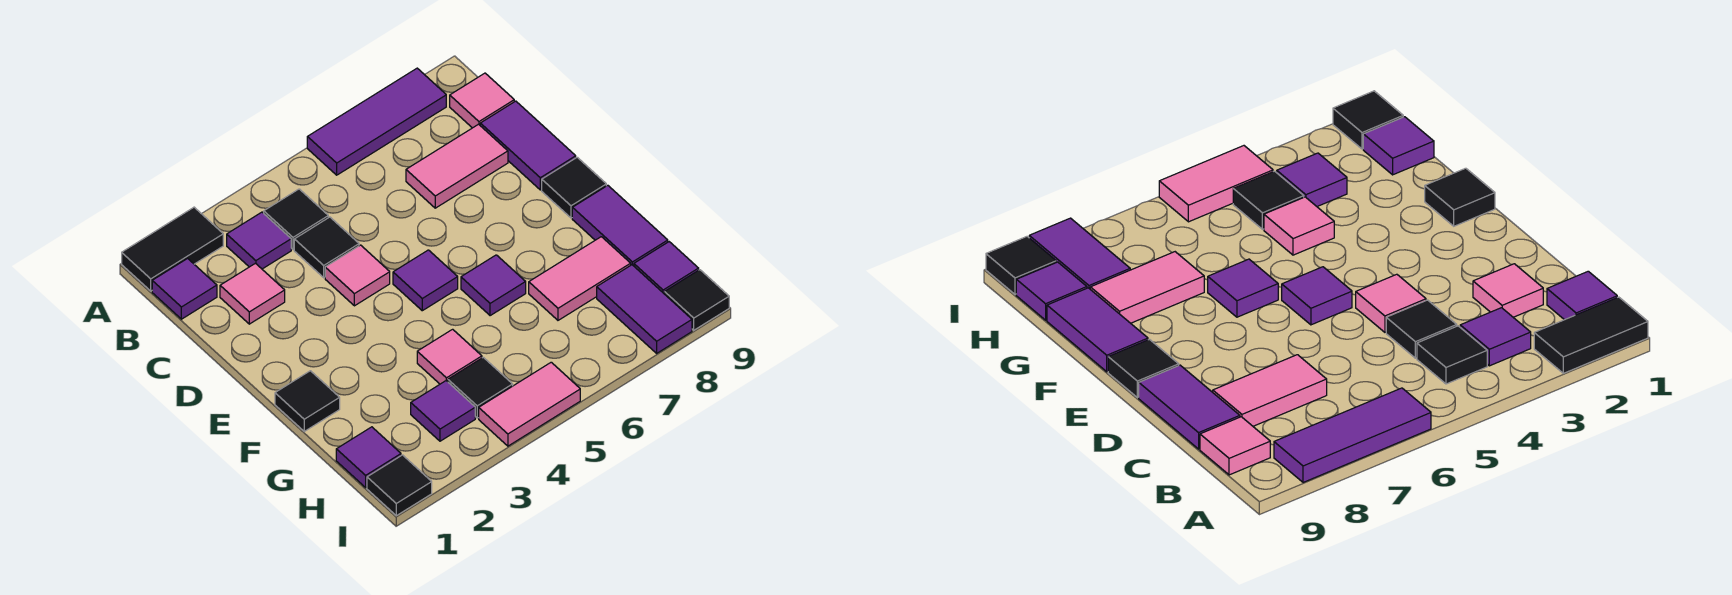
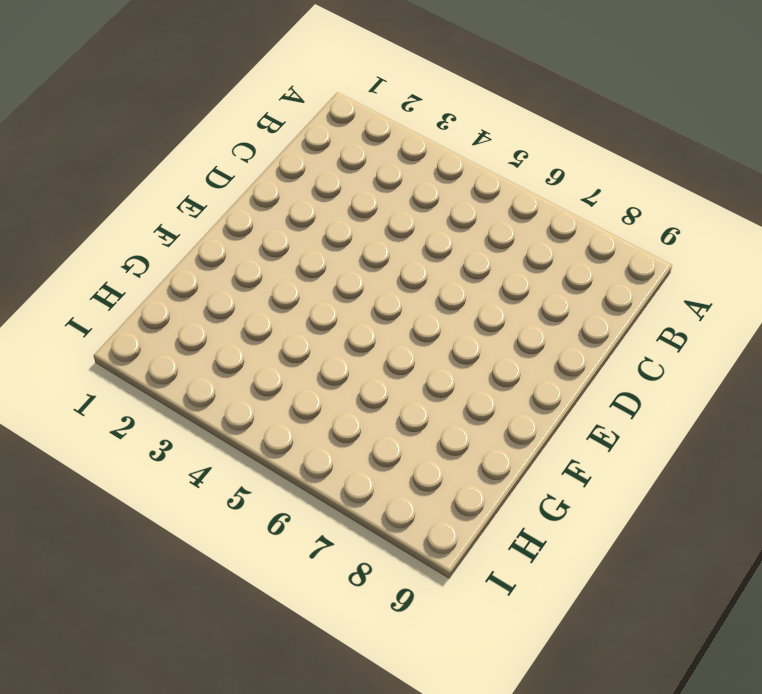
none -> black 1x2 tile [122,207,223,291]
none -> purple 1x3 tile [307,68,446,175]
none -> purple 1x1 tile [152,259,217,319]

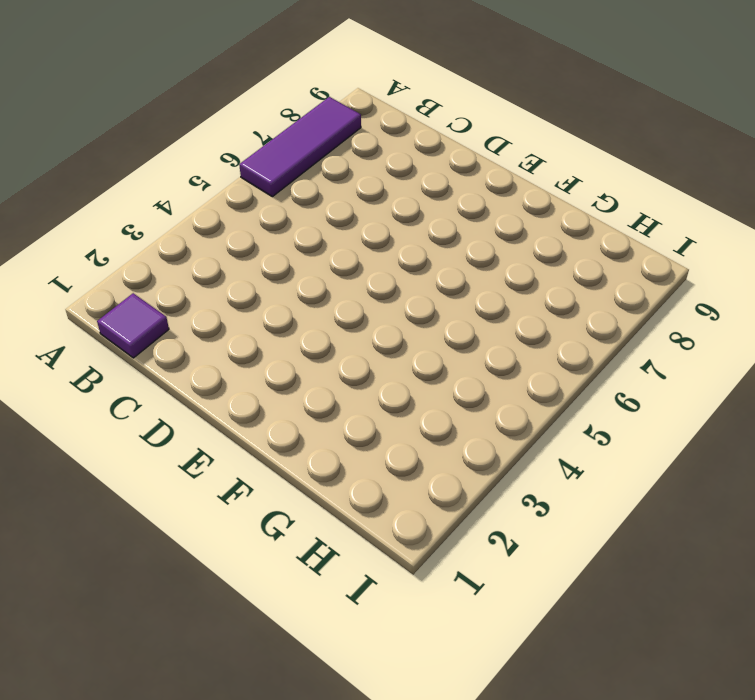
none -> black 1x2 tile [122,207,223,291]
none -> purple 1x1 tile [227,212,291,269]
none -> black 1x1 tile [264,189,328,250]

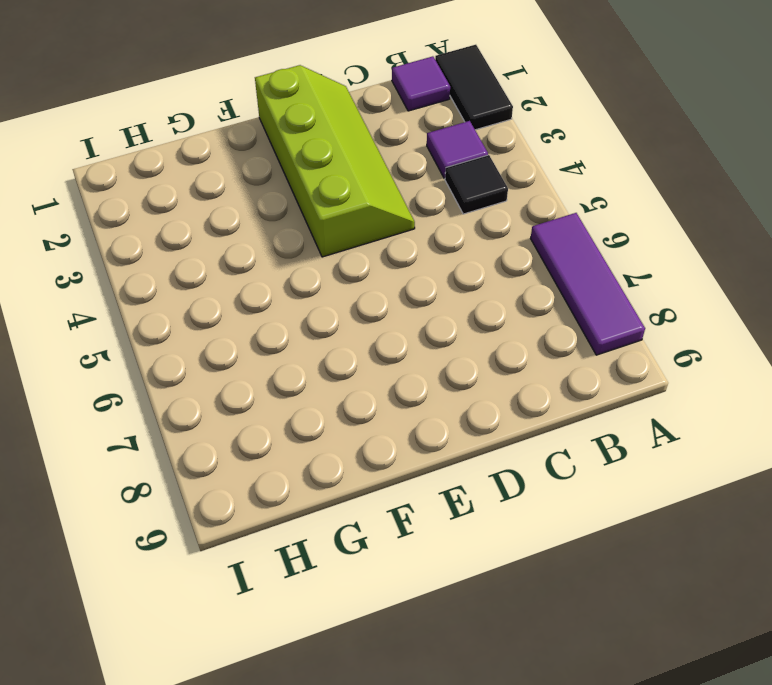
lime 2x4 slope [255,65,415,257] -> pink 1x1 tile [325,245,390,306]
none -> pink 1x1 tile [450,73,514,128]
none -> pink 1x1 tile [220,263,285,324]
none -> black 1x1 tile [294,217,359,278]

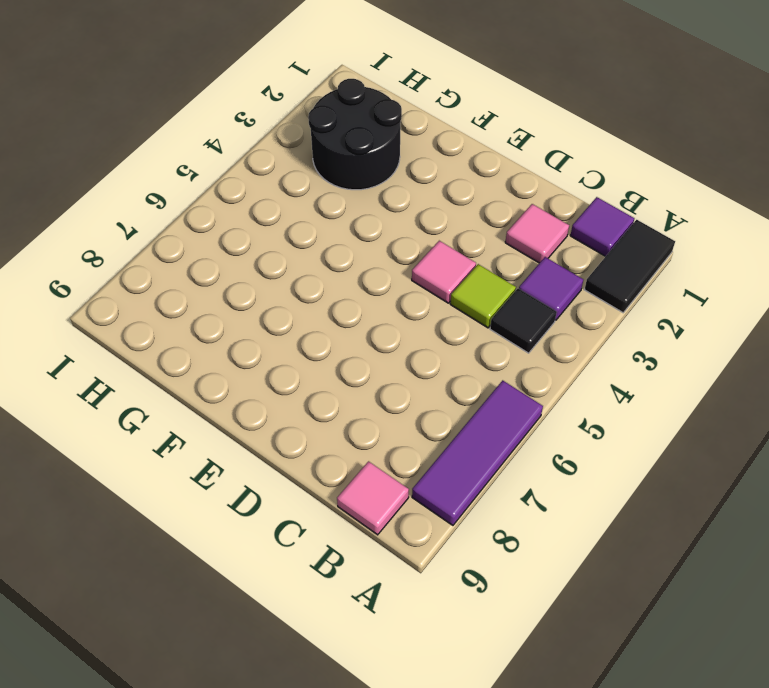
lime 1x1 tile [450,264,516,328] -> black 1x1 tile [294,217,359,278]
black 2x2 round brick [308,79,402,190] -> purple 1x1 tile [411,381,475,441]
none -> pink 1x2 tile [406,124,508,208]
none -> purple 1x2 tile [480,101,576,190]
none -> purple 1x1 tile [393,250,458,311]

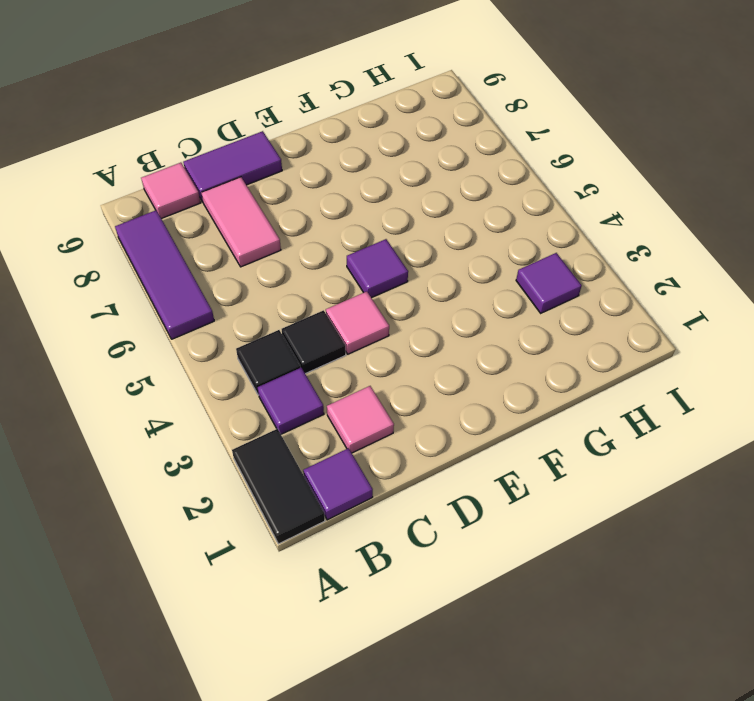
none -> black 1x1 tile [542,157,606,218]
none -> black 1x1 tile [275,371,340,431]
none -> purple 1x1 tile [461,255,526,316]

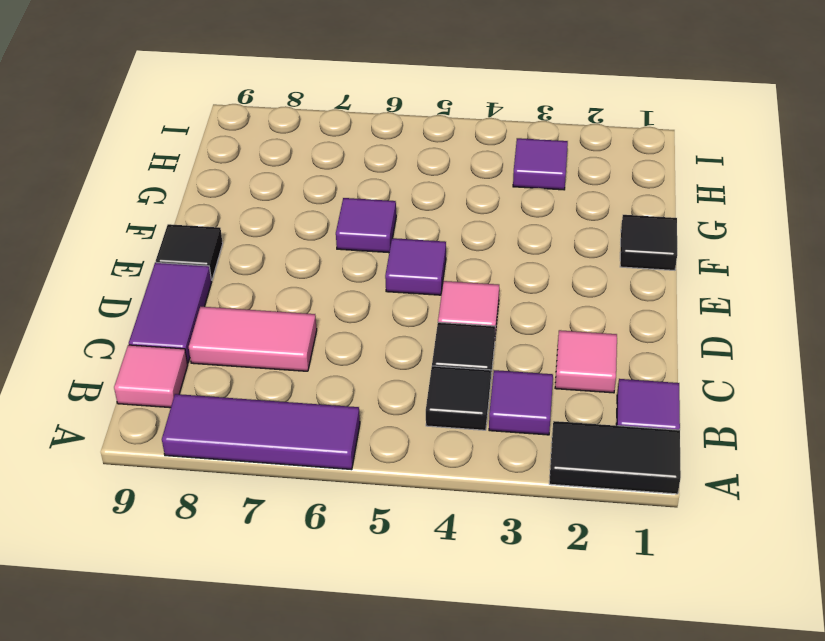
none -> purple 1x2 tile [572,185,668,266]
none -> pink 1x1 tile [417,329,482,384]
none -> pink 1x2 tile [529,237,631,320]

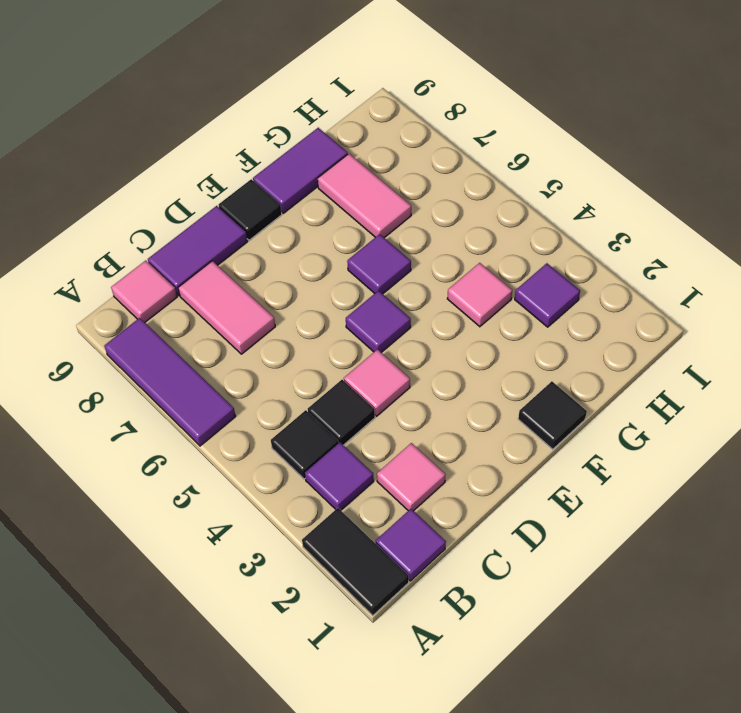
none -> purple 1x1 tile [336,427,401,487]
none -> black 1x1 tile [448,357,513,418]
none -> purple 1x2 tile [597,265,692,353]

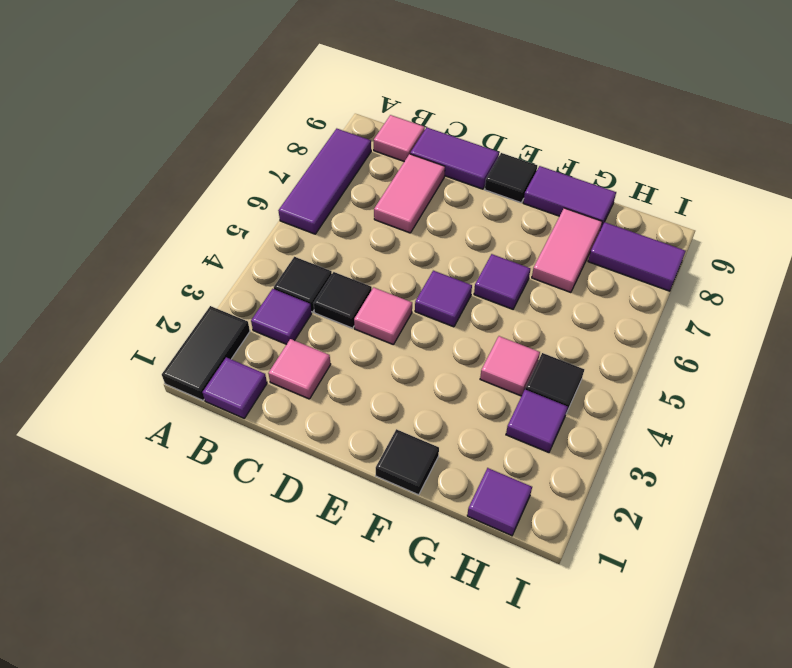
none -> purple 1x1 tile [634,242,699,294]
none -> black 1x1 tile [367,455,432,516]
none -> pink 1x2 tile [479,362,580,446]

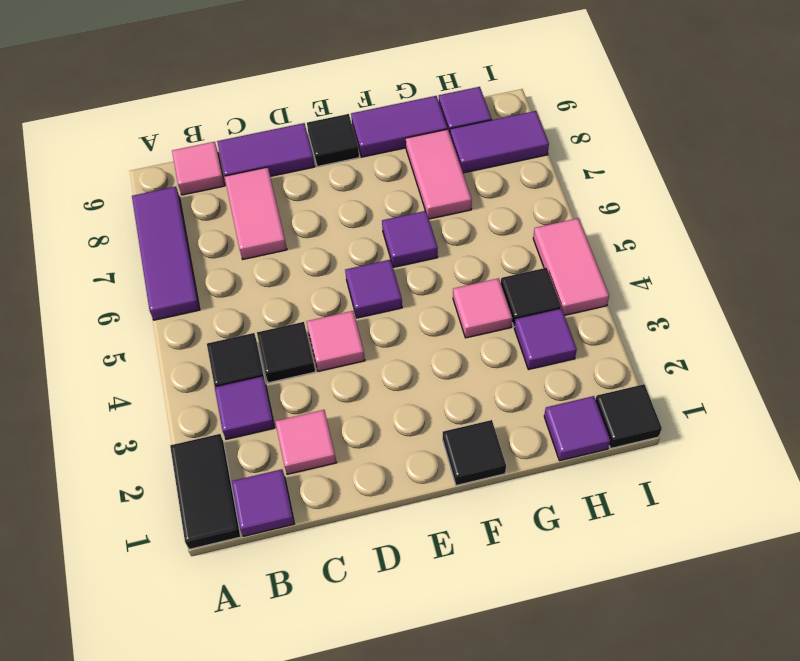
none -> black 1x1 tile [665,270,729,330]

